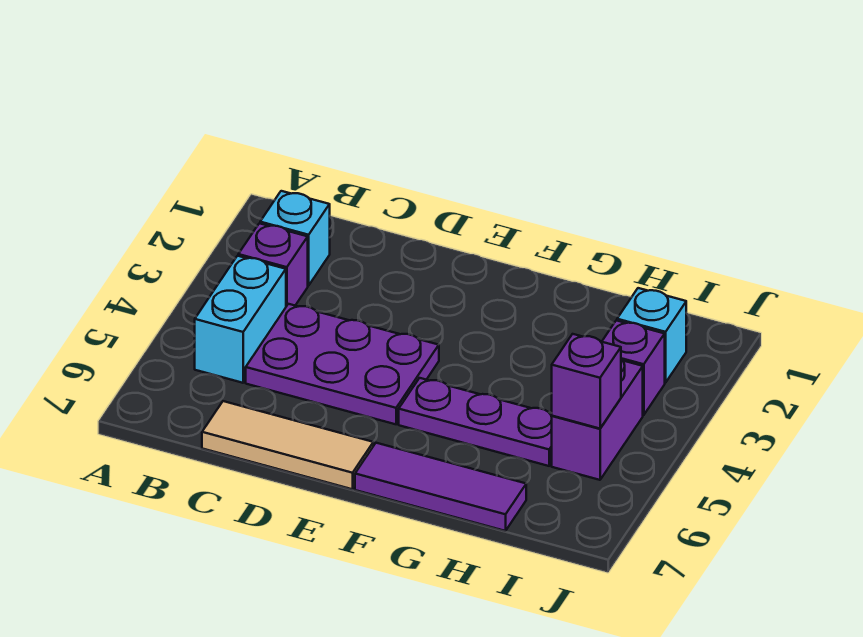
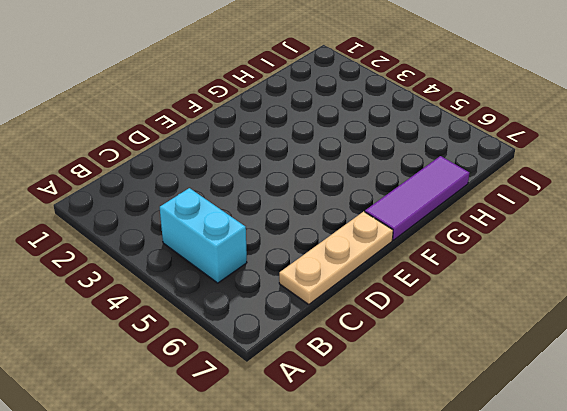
tan 1x3 plate [279,211,393,304] -> tan 1x3 tile [202,401,373,489]
none -> cyan 1x1 brick [260,191,330,286]
none -> purple 1x1 brick [238,223,308,306]

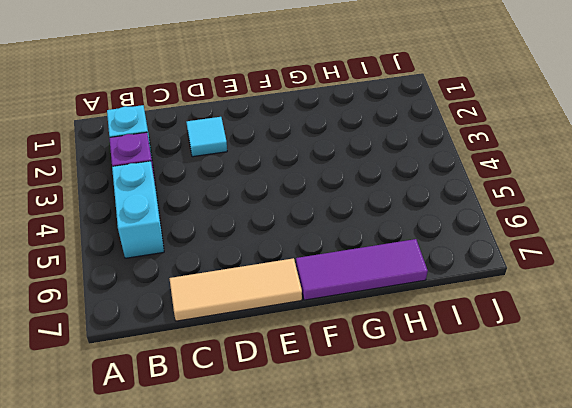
cyan 1x1 tile [186,117,227,157] -> none
none -> purple 2x3 plate [246,304,439,424]
none -> purple 1x3 plate [399,378,552,466]

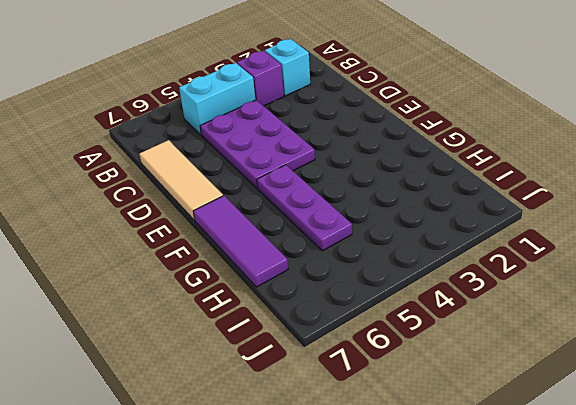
none -> cyan 1x1 brick [617,288,686,383]
none -> purple 1x1 brick [602,320,665,415]

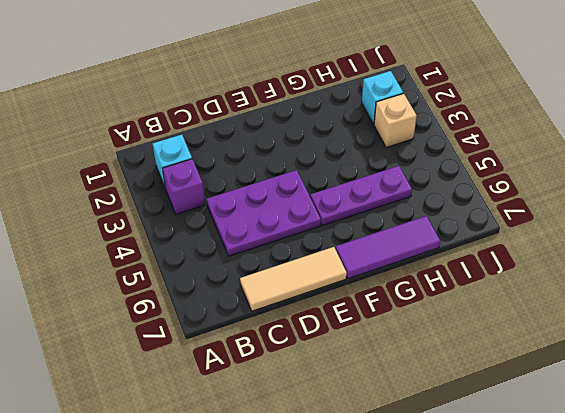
tan 1x1 brick [374,93,417,147] -> purple 1x1 brick [602,320,665,415]
none -> cyan 1x2 brick [195,256,286,383]
none -> purple 1x2 brick [552,360,643,480]

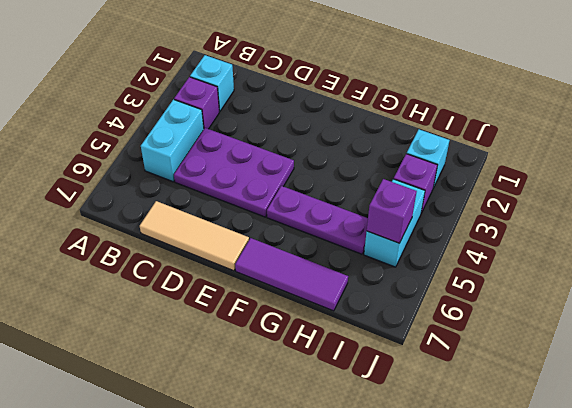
cyan 1x2 brick [364,179,425,267] -> purple 1x2 brick [552,360,643,480]

